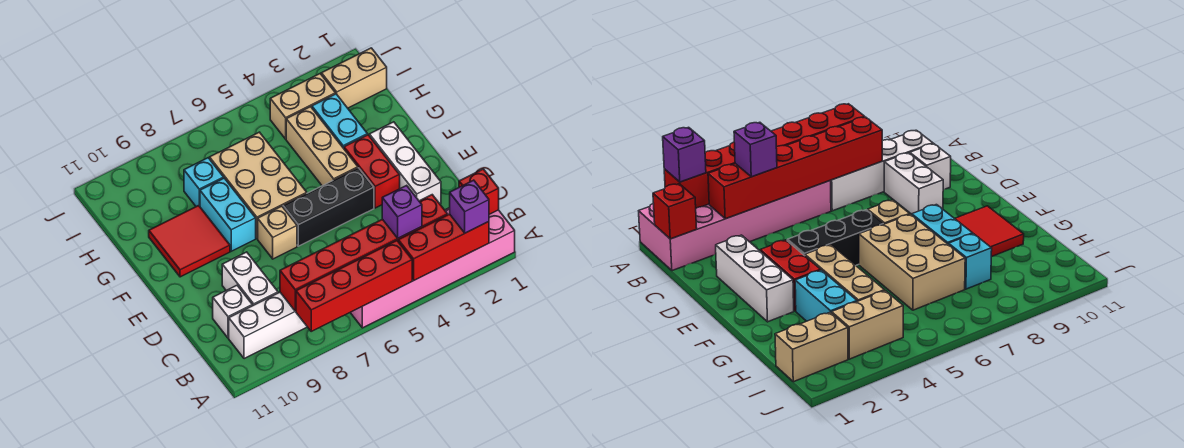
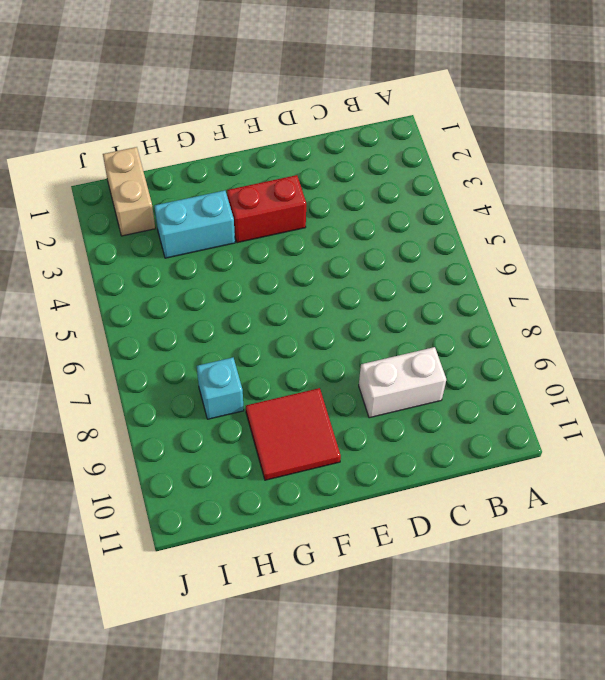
none -> pink 2x6 brick [350,208,515,328]
none -> white 1x4 brick [229,292,307,359]
none -> white 1x1 brick [213,285,252,338]

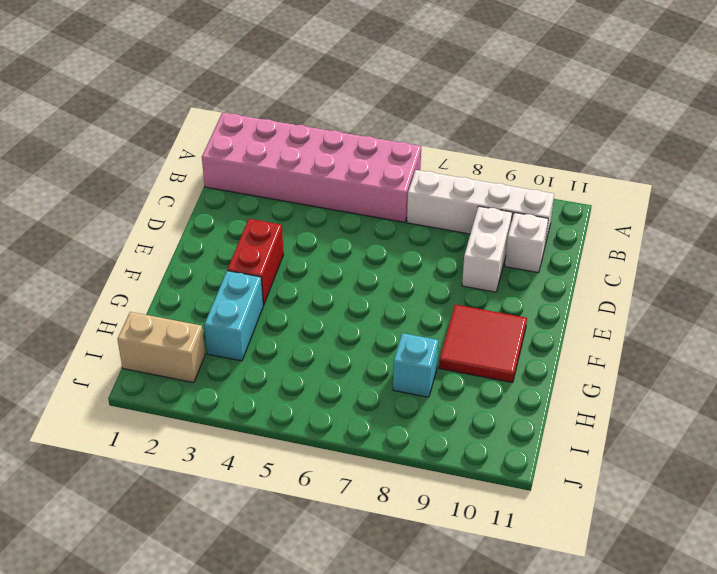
none -> white 1x3 brick [369,122,441,204]
none -> black 1x3 brick [283,168,374,246]
none -> tan 1x1 brick [258,206,297,259]

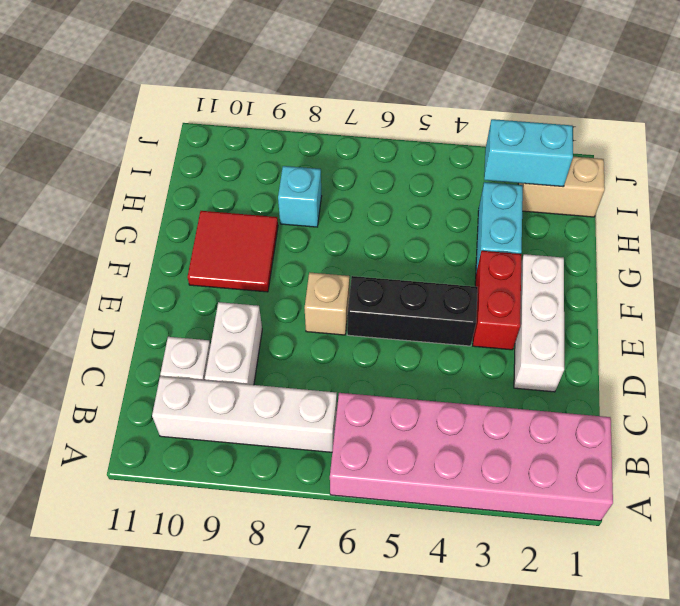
cyan 1x2 brick [484,119,573,187] -> cyan 1x2 brick turned to [200,178,256,251]
none -> tan 1x3 brick [286,107,358,186]
none -> tan 2x3 brick [210,132,307,238]
none -> tan 1x2 brick [270,74,335,139]

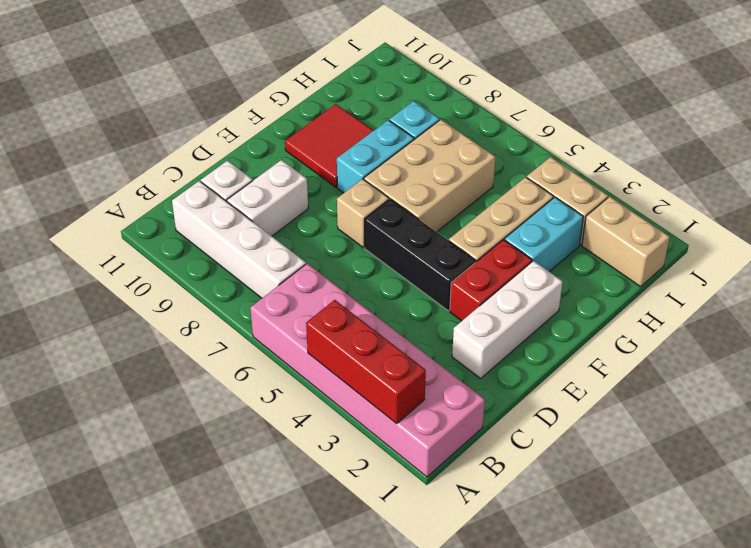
none -> red 1x4 brick [296,241,412,331]
none -> red 1x1 brick [459,169,499,214]
none -> red 1x6 brick [280,195,448,311]

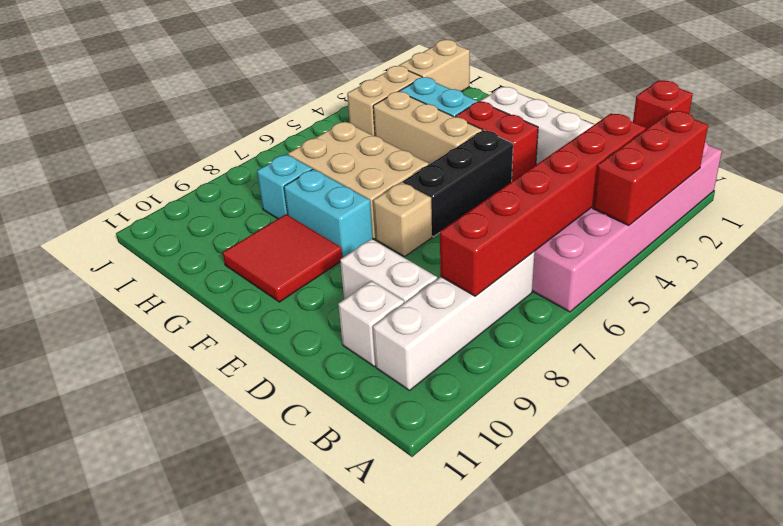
none -> red 1x4 brick [296,241,412,331]
none -> purple 1x1 brick [450,180,489,233]
none -> purple 1x1 brick [382,185,422,238]

